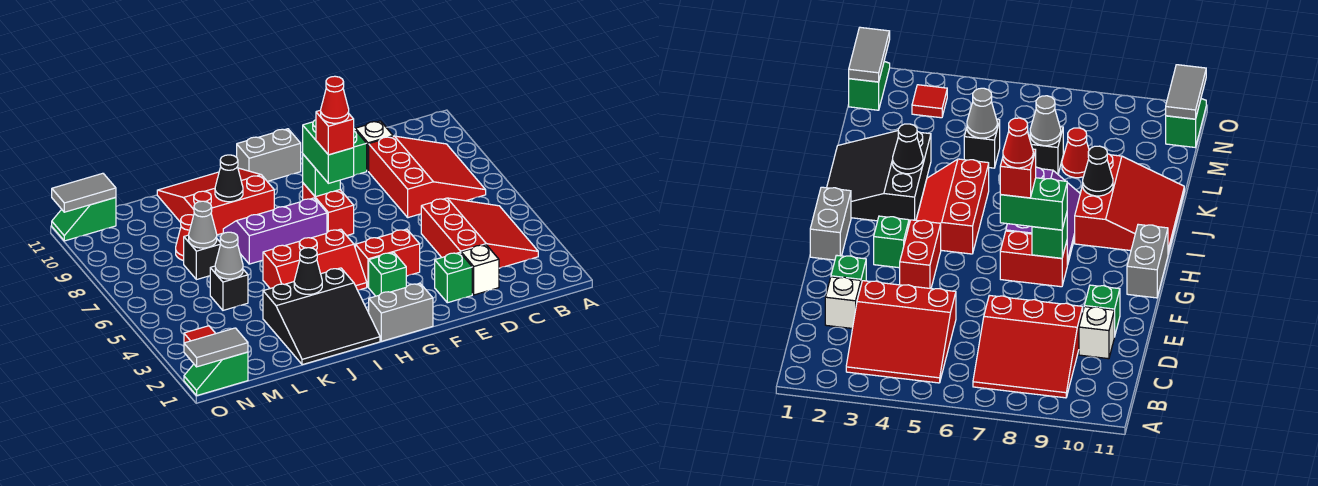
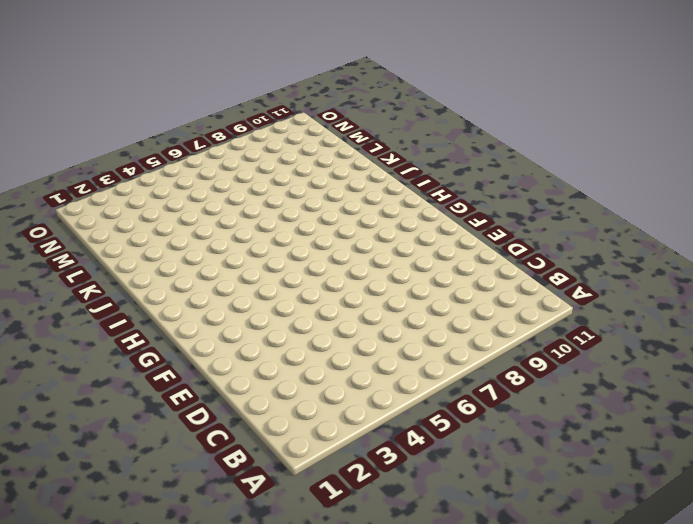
none -> red 3x3 slope [421,198,538,268]
none -> red 3x3 slope [369,136,486,218]
none -> white 1x1 brick [461,245,499,295]
none -> white 1x1 brick [355,121,393,171]

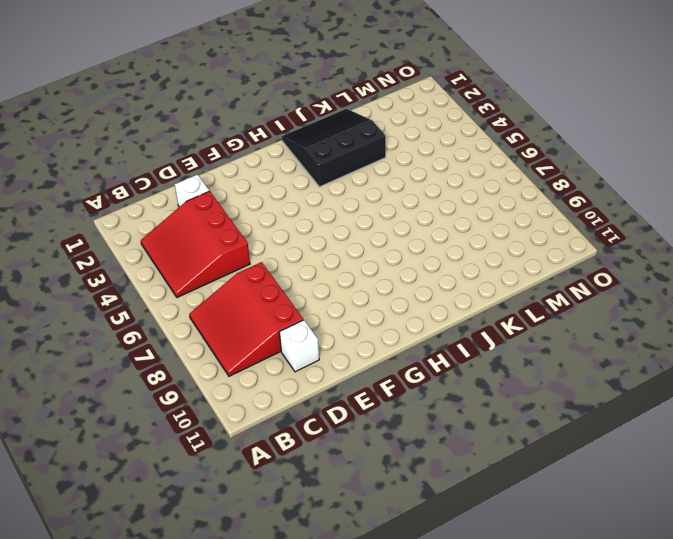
none -> green 1x1 brick [435,252,472,303]
none -> green 1x1 brick [353,129,367,175]
none -> red 1x2 brick [355,229,420,287]
none -> grey 1x2 brick [369,283,433,341]

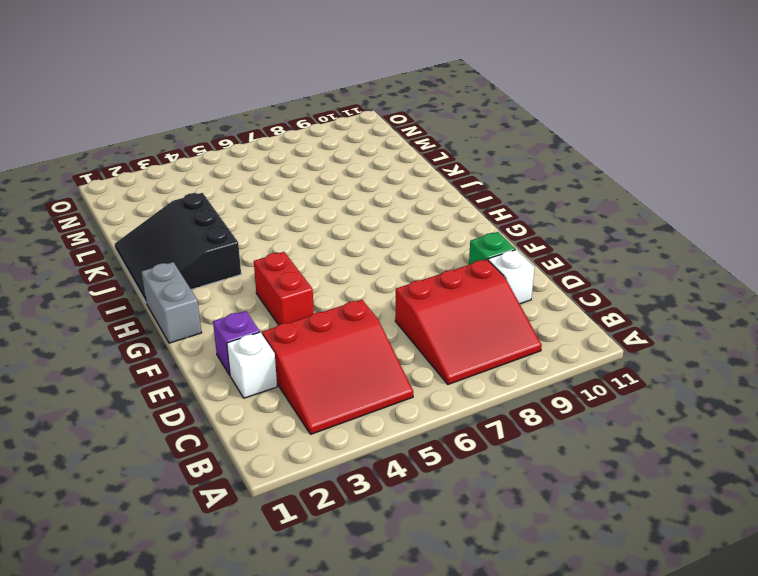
purple 1x1 brick [213,311,260,375] -> green 1x1 brick [435,252,472,303]
none -> green 1x1 brick [369,252,406,296]
none -> red 1x2 brick [303,183,354,236]
none -> grey 1x2 brick [237,129,301,181]
none -> red 2x3 slope [263,229,367,290]

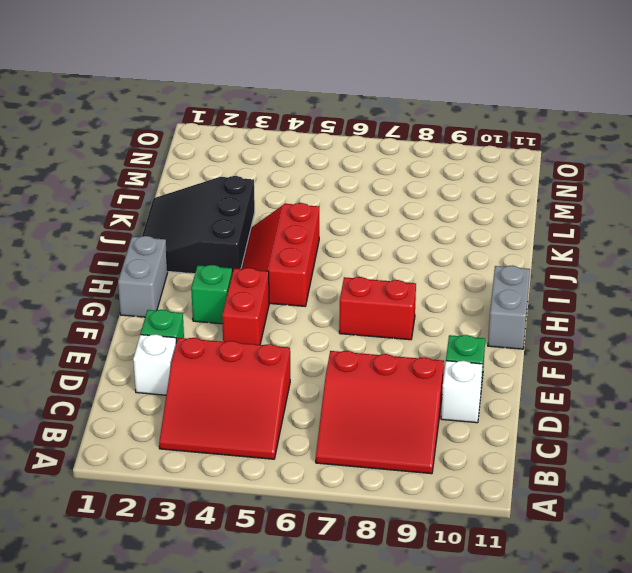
none -> purple 2x3 slope [223,198,327,264]
none -> red 3x3 slope [157,168,274,235]
none -> black 1x1 brick [210,266,248,310]
none -> black 1x1 brick [184,235,221,280]

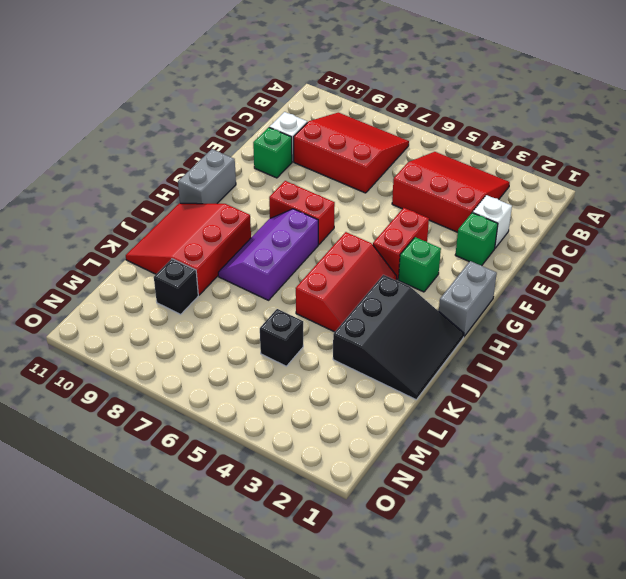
black 1x1 brick [154,259,198,314] -> black 1x1 brick moved to [184,235,221,280]
none -> red 1x1 cone [176,215,194,261]
none -> green 1x2 slope [184,352,248,395]
none -> red 1x1 tile [184,326,216,343]
none -> green 1x2 slope [52,197,116,241]

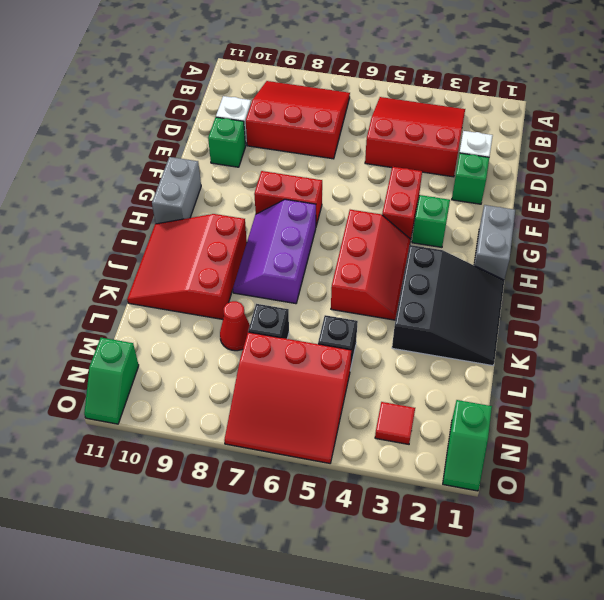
red 3x3 slope [224,332,351,463] -> none
none -> green 1x1 brick [303,154,340,197]
none -> black 1x1 cone [294,248,322,294]
none -> black 1x1 cone [215,155,243,202]
none -> grey 1x1 cone [215,232,243,279]

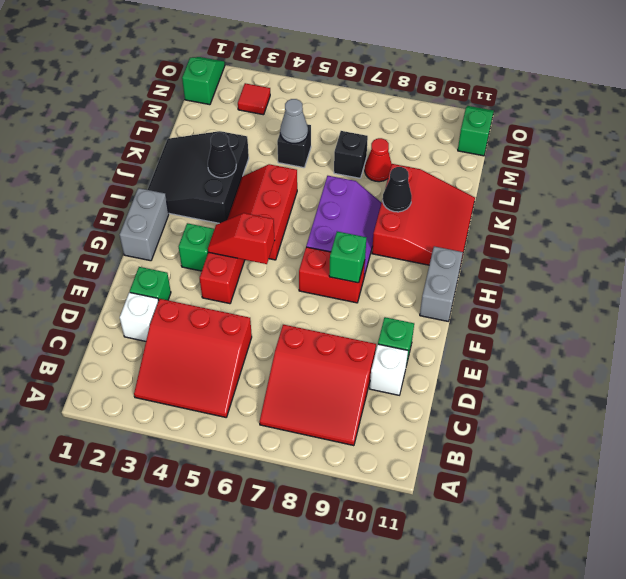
red 1x2 slope [208,213,274,264] -> none
none -> grey 1x1 cone [189,201,217,248]
none -> grey 1x2 tile [184,328,248,367]
none -> grey 1x2 tile [52,173,116,212]
none -> green 1x2 brick [303,120,354,183]

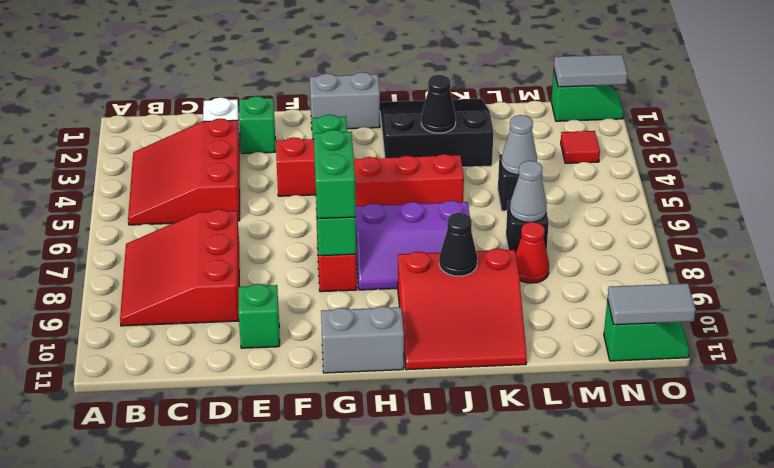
none -> white 1x1 brick [355,121,393,171]
none -> red 1x1 brick [316,110,354,155]
none -> red 1x1 cone [321,76,349,123]

